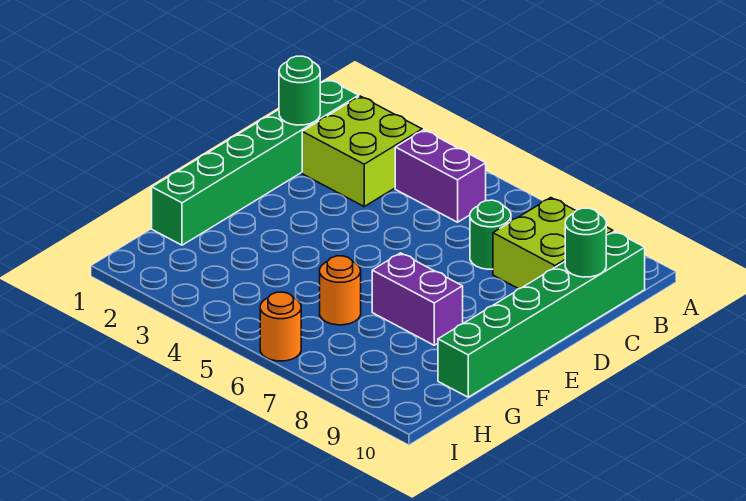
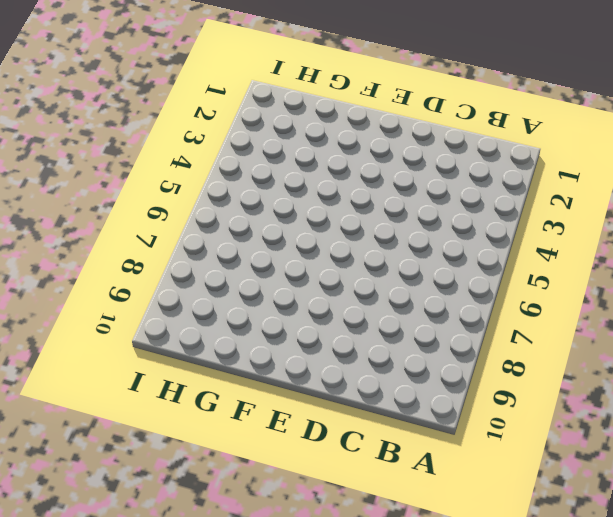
none -> green 1x6 brick [152,79,359,245]
none -> lime 2x2 brick [302,96,422,206]

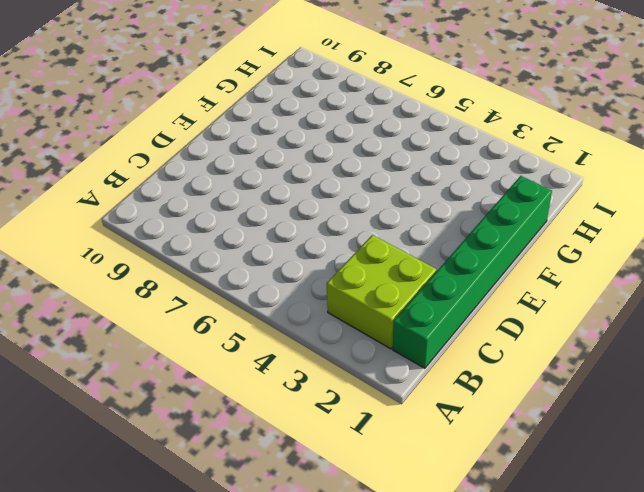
none -> purple 1x2 brick [395,130,486,222]
none -> lime 2x2 brick [493,198,613,289]

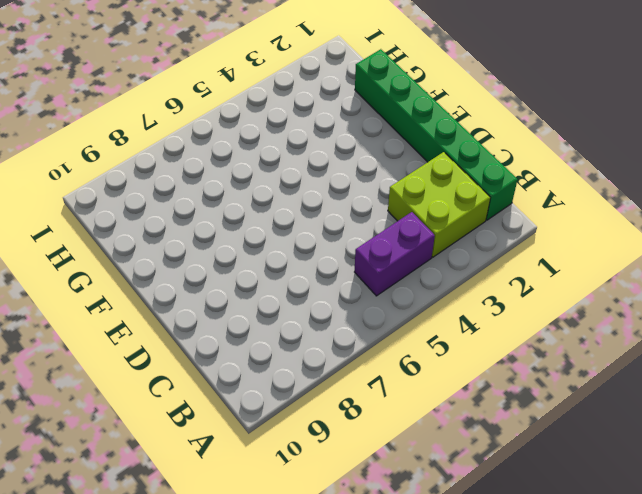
none -> lime 2x2 brick [493,198,613,289]
none -> green 1x6 brick [438,231,645,397]

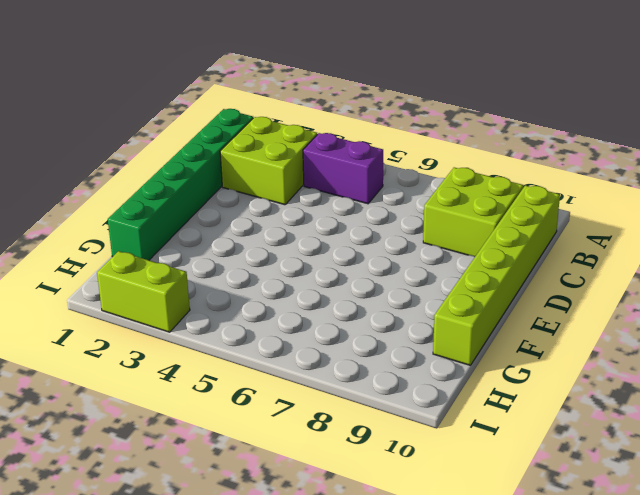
lime 1x6 brick [433,185,560,365] -> green 1x6 brick [438,231,645,397]
lime 1x2 brick [97,251,190,332] -> none
none -> green 1x1 round brick [470,200,511,269]
none -> purple 1x2 brick [372,253,463,345]

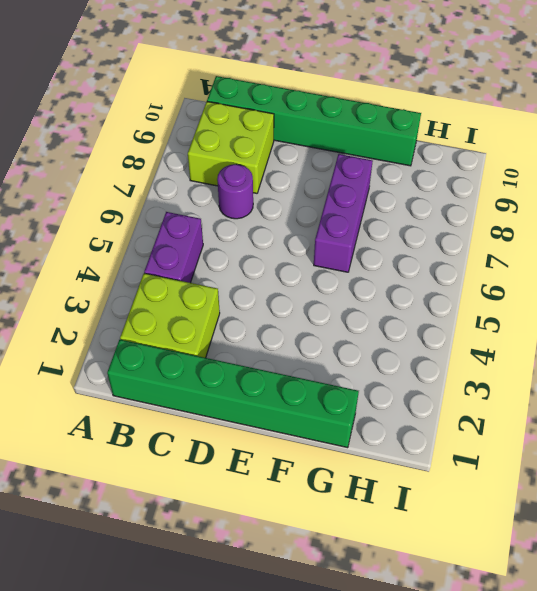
purple 1x1 round brick [217,164,253,219] -> green 1x1 round brick [470,200,511,269]
purple 1x3 brick [314,154,373,272] -> purple 1x2 brick [372,253,463,345]
none -> orange 1x1 round brick [320,256,361,325]
none -> orange 1x1 round brick [260,292,301,361]

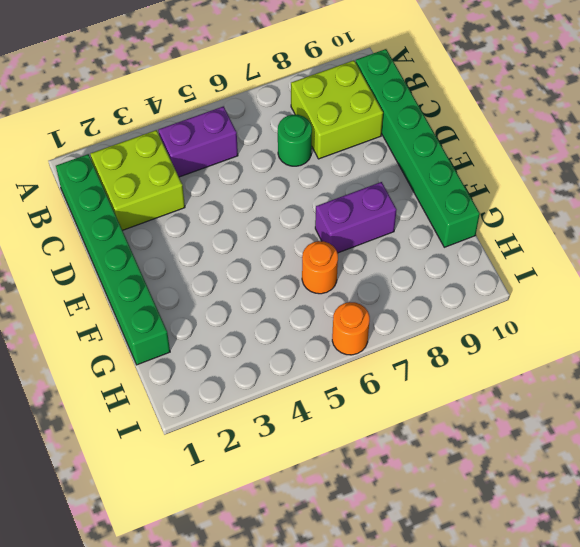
none -> green 1x1 round brick [279,56,320,125]
none -> green 1x1 round brick [565,208,606,277]

